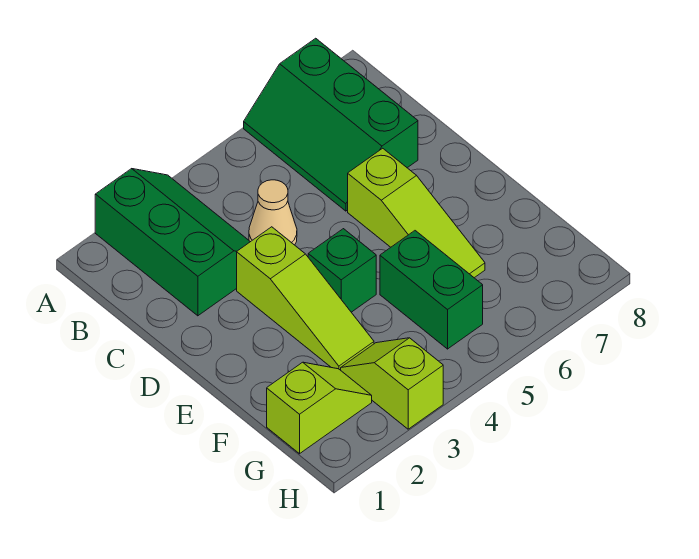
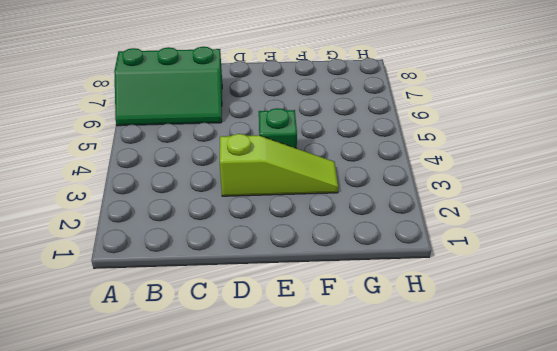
none -> green 2x3 slope [95,169,250,316]
none -> tan 1x1 cone [249,180,297,245]

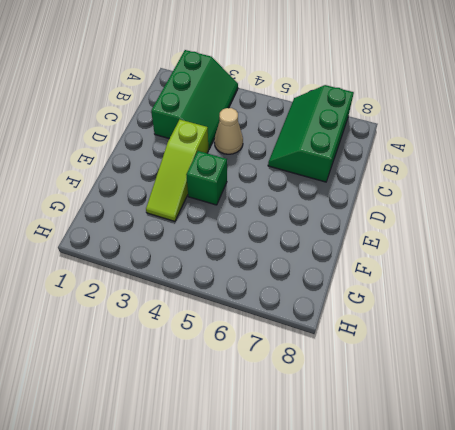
none -> lime 1x3 slope [348,148,485,278]
none -> green 1x2 brick [380,231,483,349]

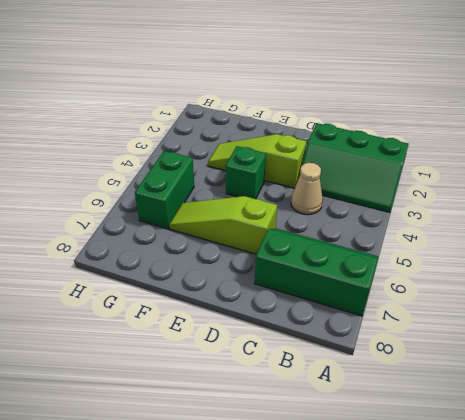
green 1x2 brick [135,151,194,229] -> green 1x2 brick turned to [380,231,483,349]
none -> lime 1x2 slope [267,362,372,454]
none -> lime 1x2 slope [341,338,443,429]

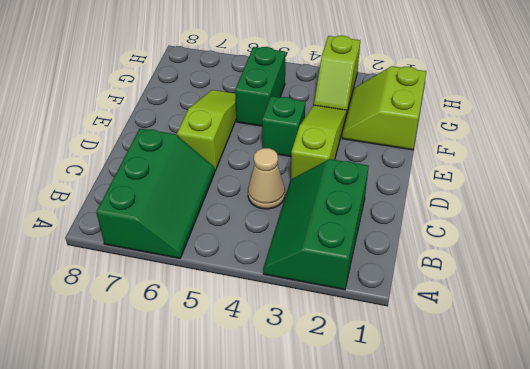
lime 2x2 slope [342,66,426,150] -> lime 1x2 slope [267,362,372,454]

